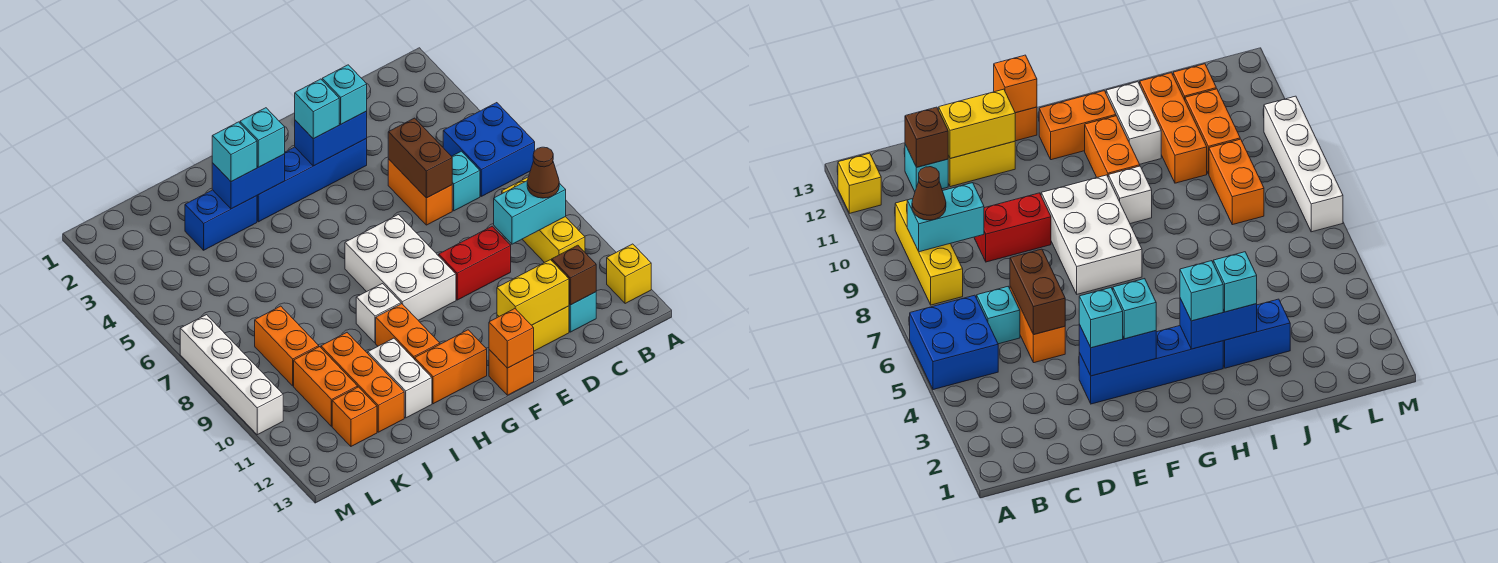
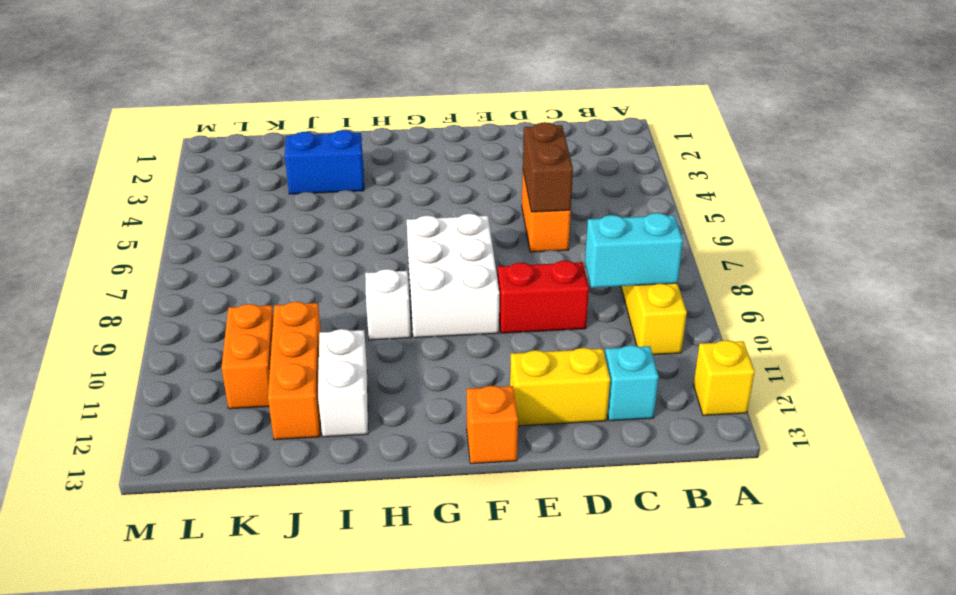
none -> blue 2x2 brick [443,103,535,196]
none -> cyan 1x1 brick [452,151,480,211]
none -> blue 1x4 brick [257,139,367,222]
none -> orange 1x2 brick [415,330,487,404]

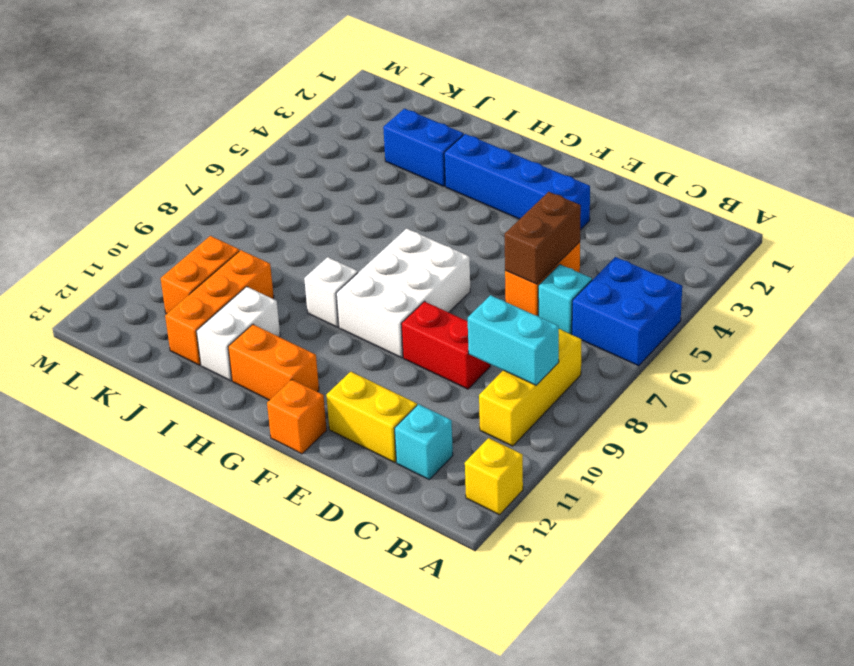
none -> orange 1x2 brick [376,304,440,359]
none -> orange 1x2 brick [255,306,319,386]
none -> orange 1x1 brick [332,387,377,446]
none -> white 1x4 brick [180,315,283,435]

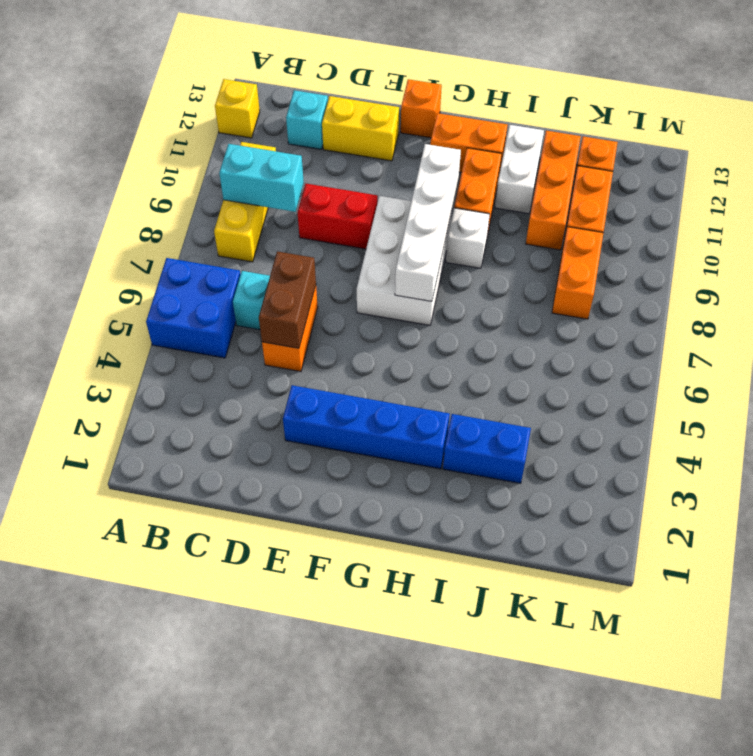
white 1x4 brick [395,144,461,301] -> white 1x4 brick moved to [180,315,283,435]
none -> brown 1x1 brick [552,245,596,305]
none -> yellow 1x2 brick [497,260,569,325]
none -> blue 1x2 brick [295,111,367,166]
none -> orange 1x1 brick [489,309,534,368]

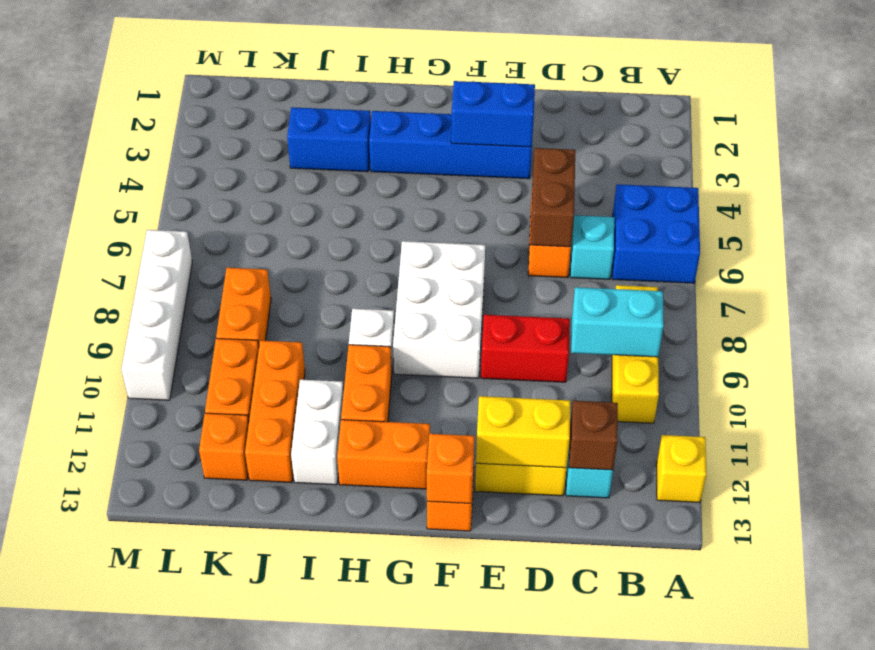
none -> blue 1x2 brick [212,154,285,209]
none -> brown 1x1 cone [527,147,559,198]
none -> cyan 1x1 brick [322,65,367,124]
none -> cyan 1x1 brick [295,79,339,139]

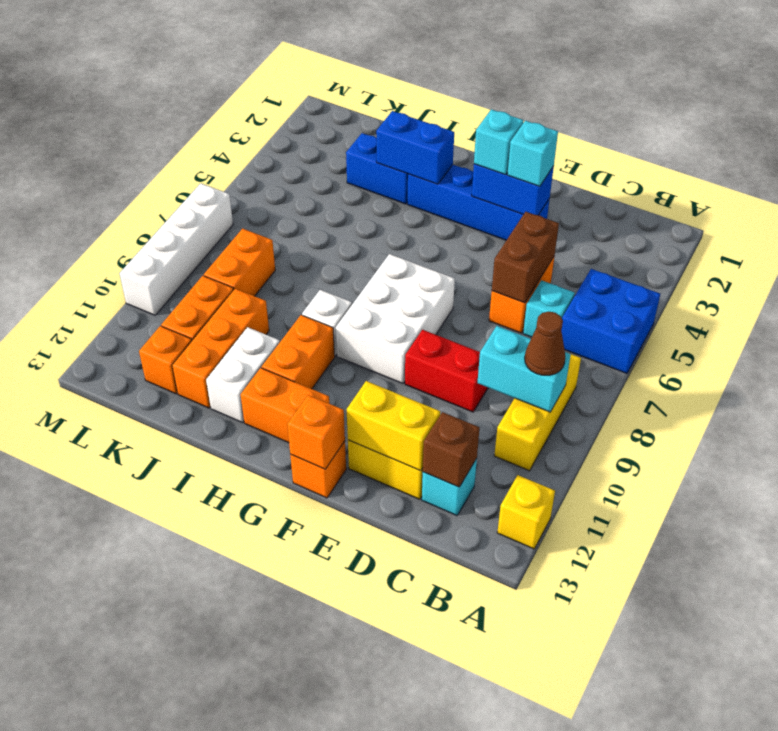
none -> cyan 1x1 brick [240,108,285,167]
none -> cyan 1x1 brick [212,122,257,182]

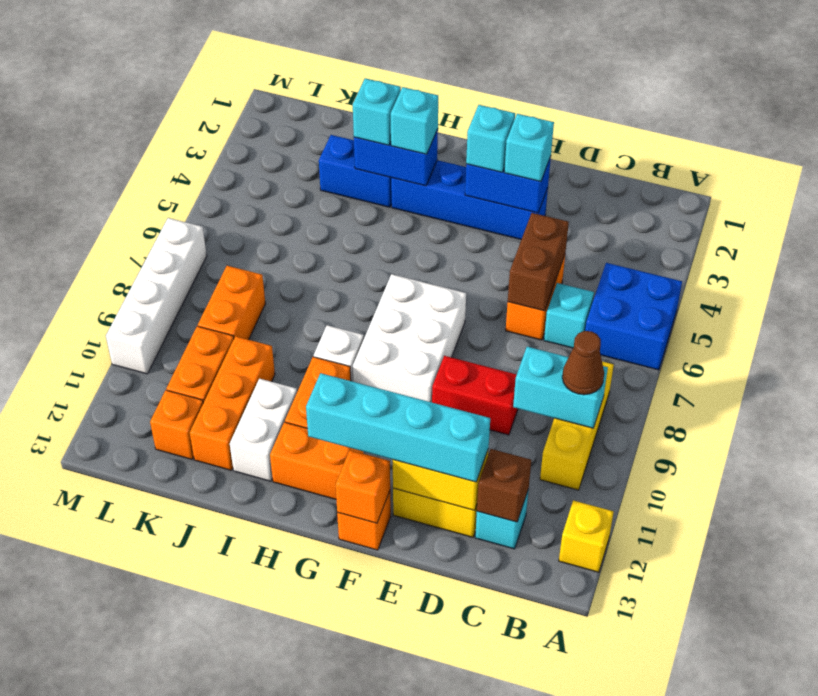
cyan 1x4 brick [306,373,490,482] -> none

